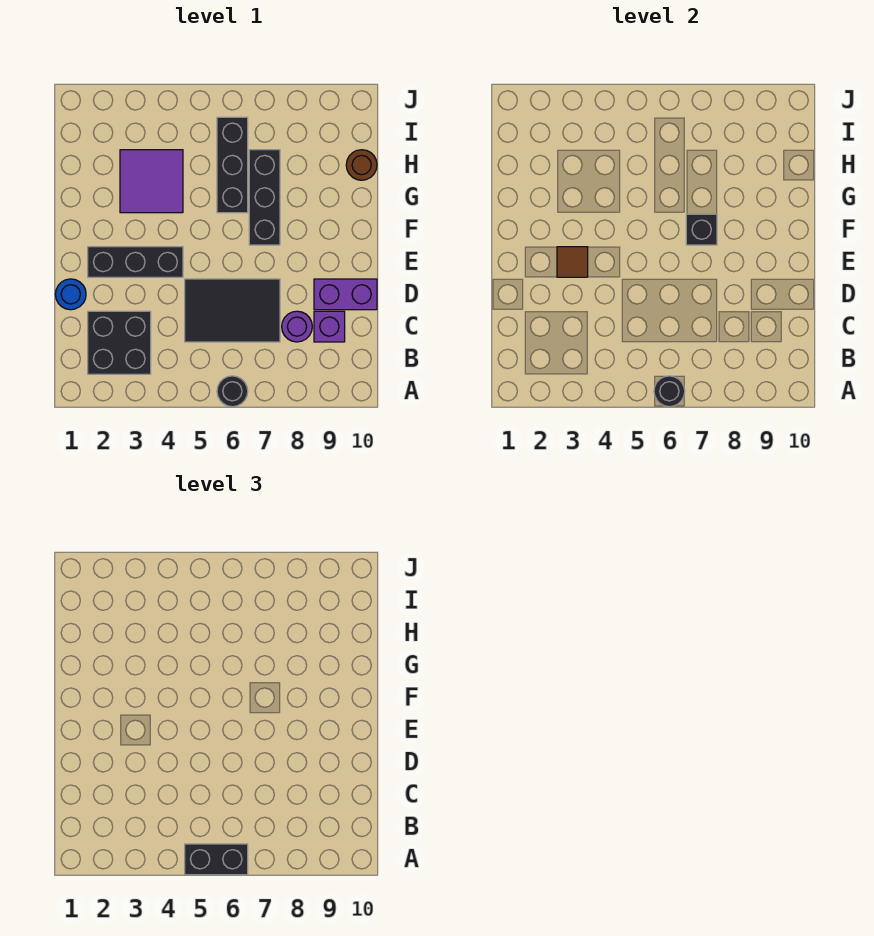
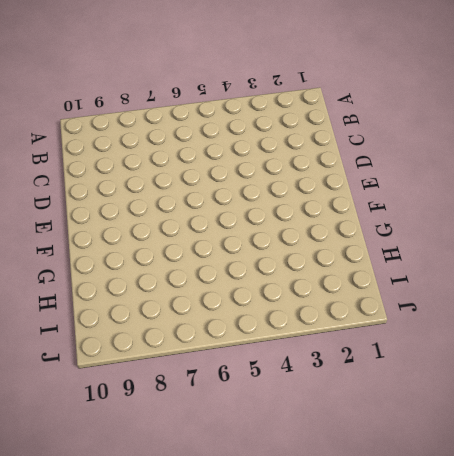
none -> black 1x1 round brick [217,376,248,407]
none -> black 2x2 brick [88,311,151,374]
none -> black 2x3 tile [185,279,280,342]

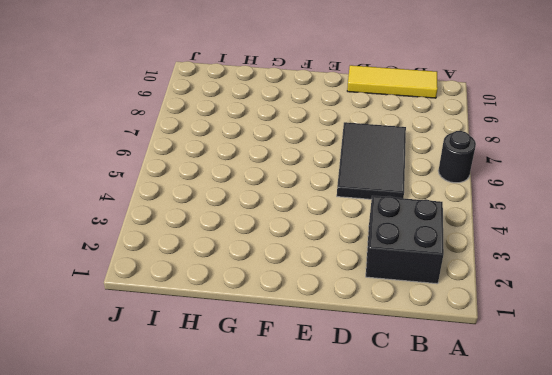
yellow 1x3 tile [347,65,438,98] -> purple 1x2 brick [314,279,377,310]
none -> purple 1x1 round brick [282,311,312,342]
none -> purple 1x1 brick [314,311,345,342]
none -> blue 1x1 round brick [55,279,86,310]

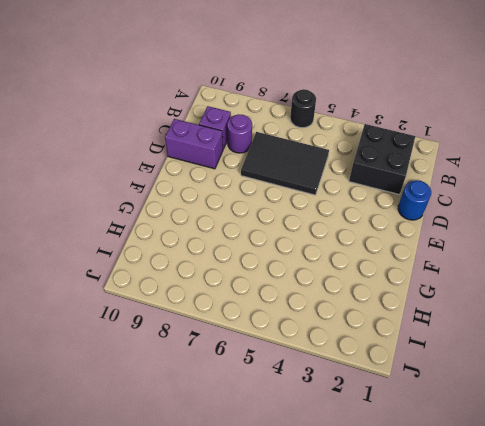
none -> black 1x3 brick [88,247,183,277]
none -> black 1x3 brick [249,150,280,245]
none -> purple 2x2 tile [120,150,183,213]

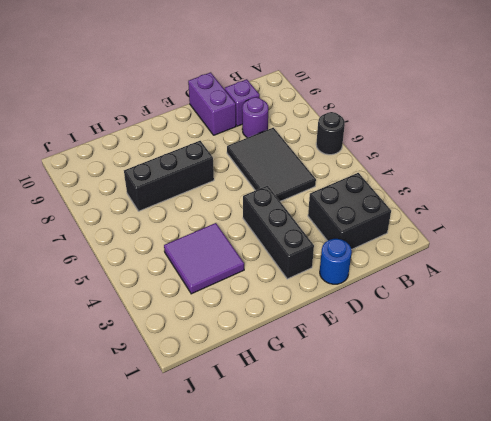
none -> black 1x3 brick [217,117,248,213]
none -> brown 1x1 round brick [346,150,377,180]
none -> black 1x1 round brick [654,376,685,407]

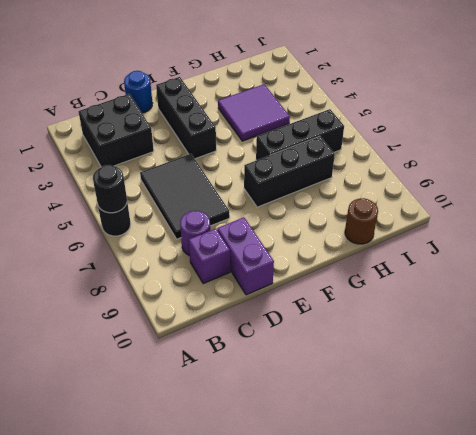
none -> brown 1x1 tile [557,247,588,277]
none -> black 1x1 brick [686,214,717,245]
none -> black 1x2 brick [185,844,248,875]

